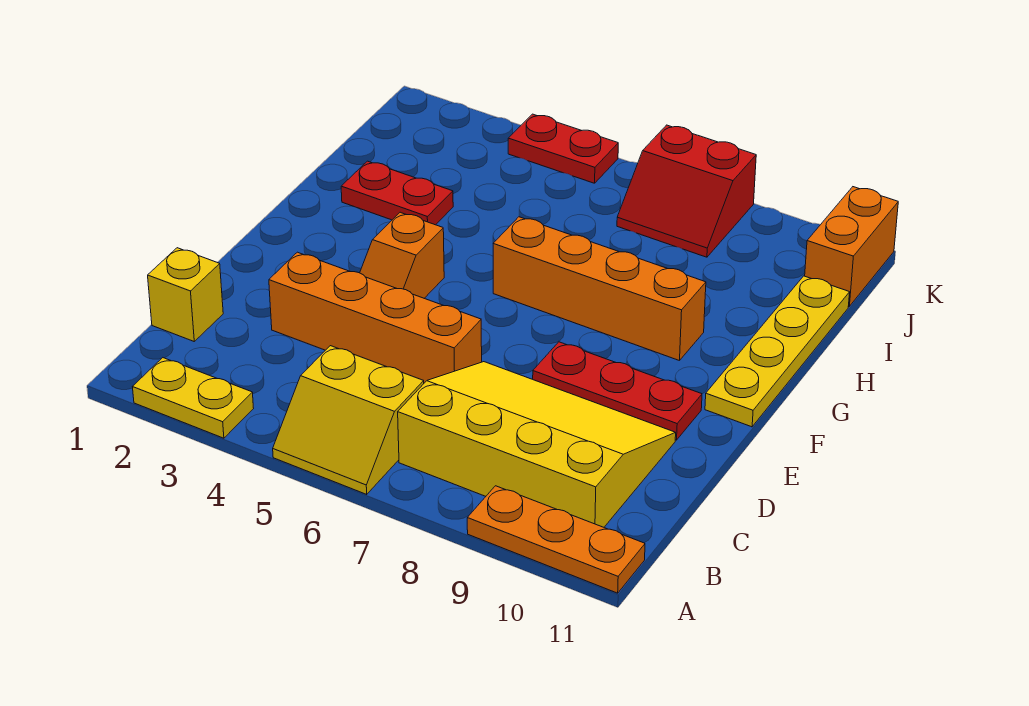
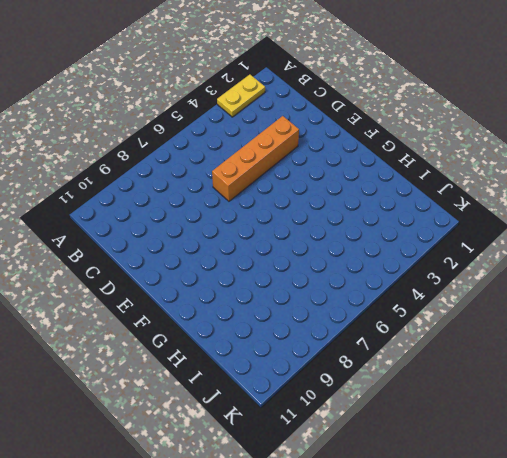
none -> yellow 2x2 slope [273,346,424,494]
none -> orange 1x3 plate [467,486,645,593]
none -> yellow 3x4 slope [398,362,676,527]

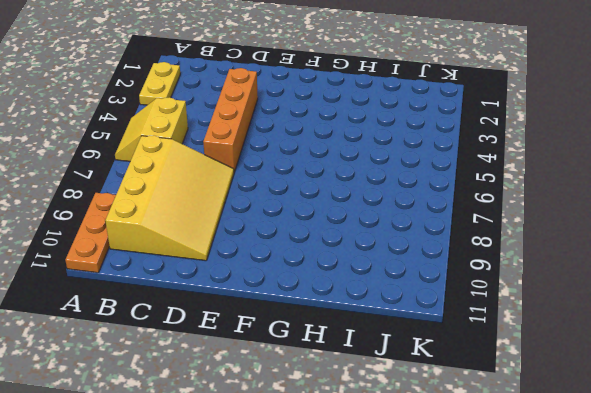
none -> yellow 1x1 brick [148,248,223,341]
none -> orange 1x2 slope [360,212,444,298]
none -> red 1x3 plate [533,342,702,440]

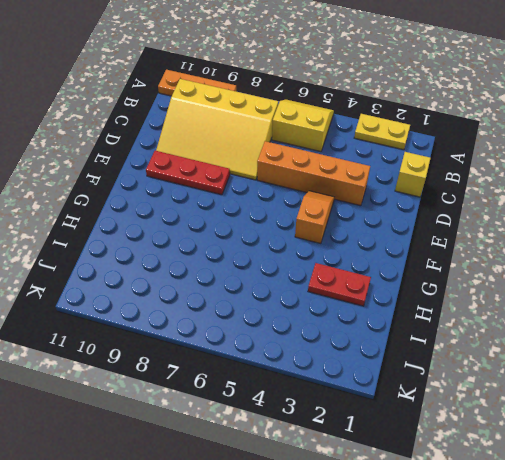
none -> yellow 1x4 plate [705,276,850,427]
none -> orange 1x4 brick [493,217,706,361]
none -> red 2x2 slope [617,125,756,257]

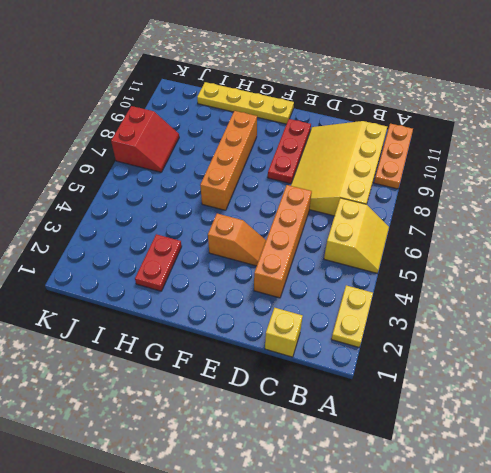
none -> orange 1x2 brick [805,187,898,306]
none -> red 1x2 plate [508,114,618,183]

